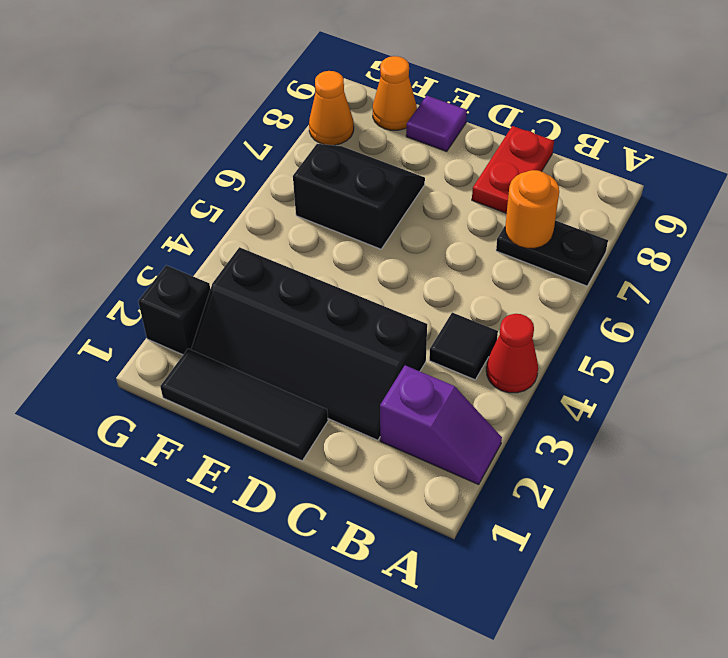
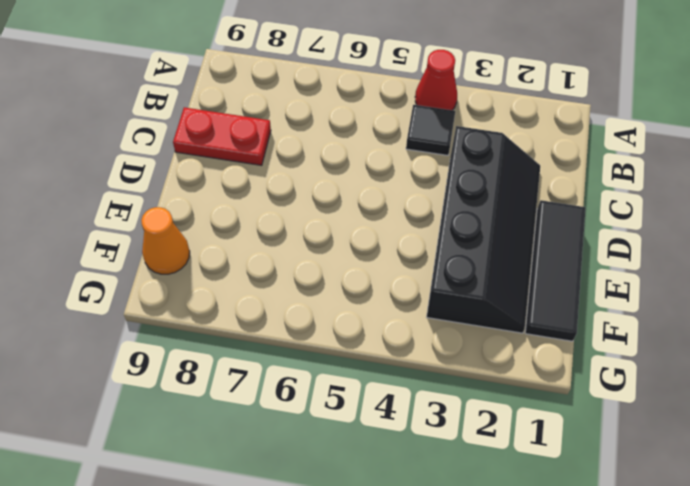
none -> purple 1x2 slope [380,365,502,484]
none -> black 1x2 plate [496,220,608,286]
none -> black 2x2 slope [293,144,425,249]

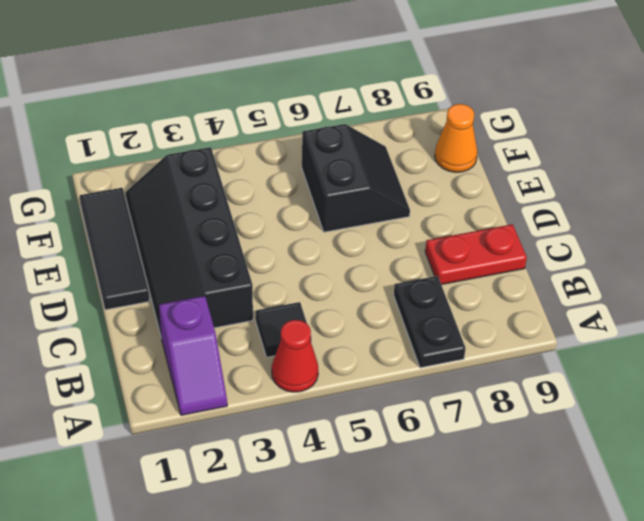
none -> purple 1x1 tile [406,96,467,151]
none -> black 1x1 brick [138,265,210,355]
none -> orange 1x1 cone [309,71,354,145]

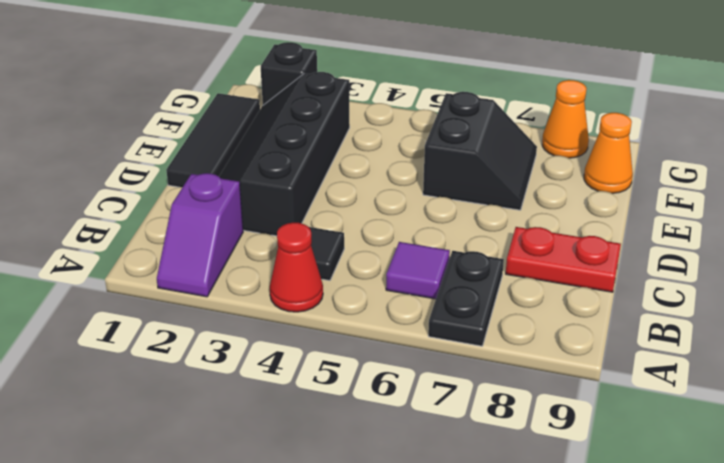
purple 1x1 tile [386,242,450,299] -> purple 1x1 tile moved to [406,96,467,151]
none -> orange 1x1 round brick [505,170,559,248]

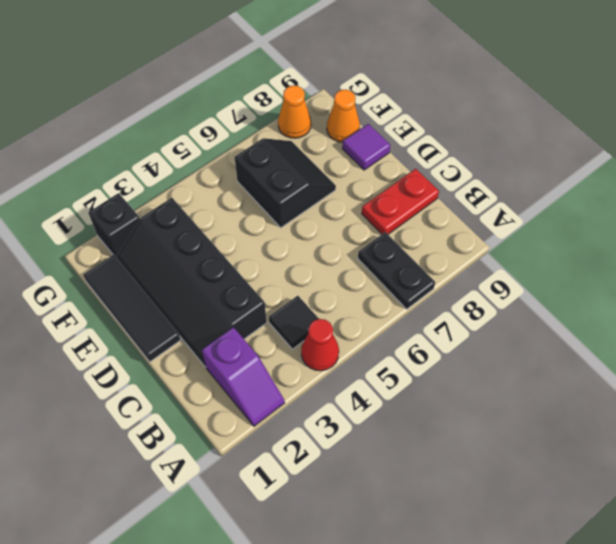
none -> orange 1x1 round brick [505,170,559,248]

